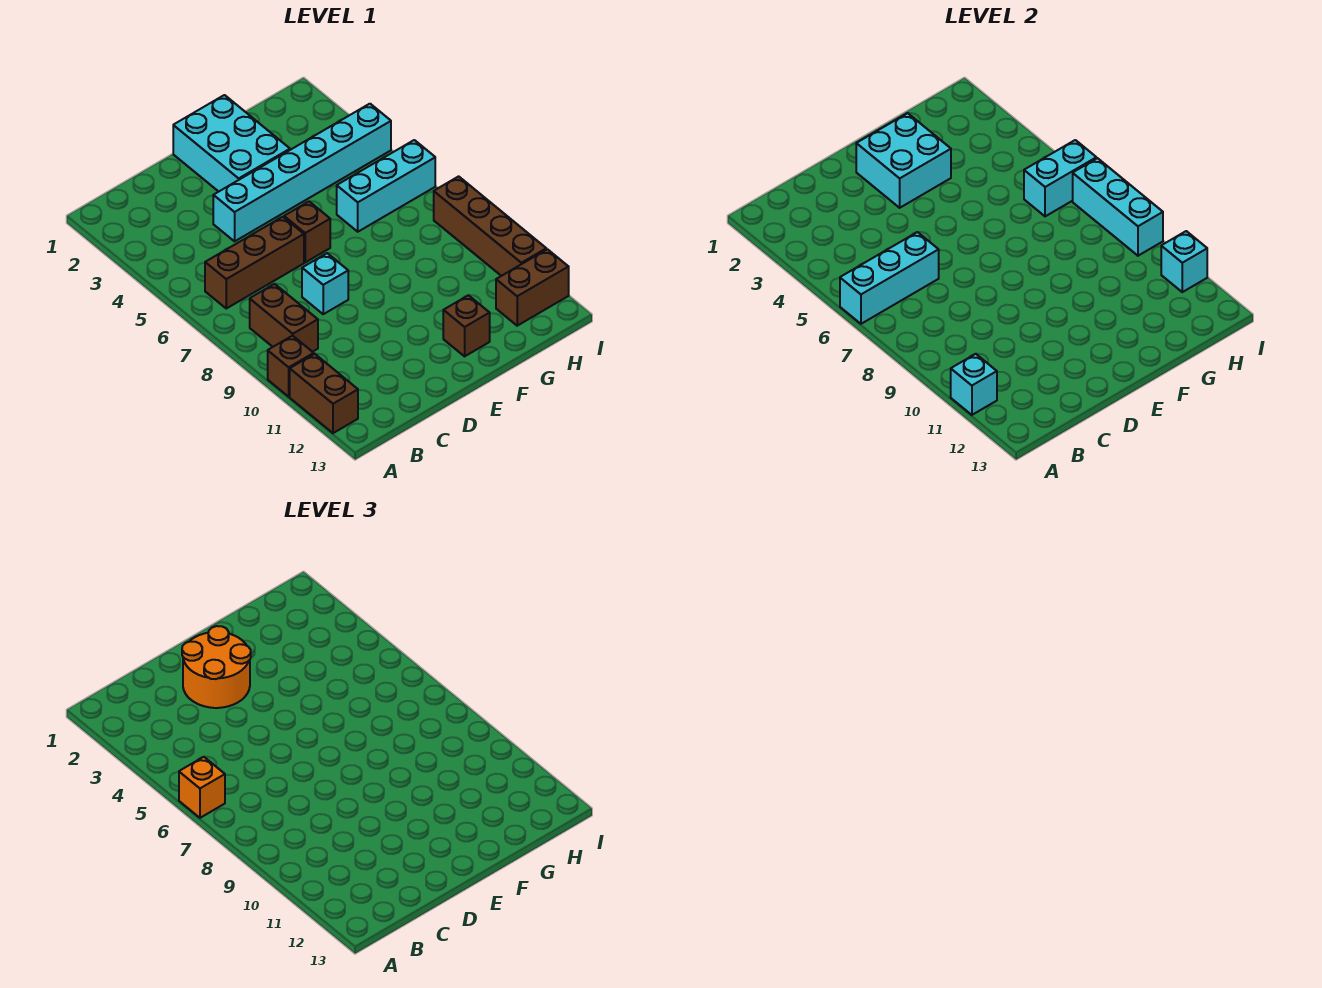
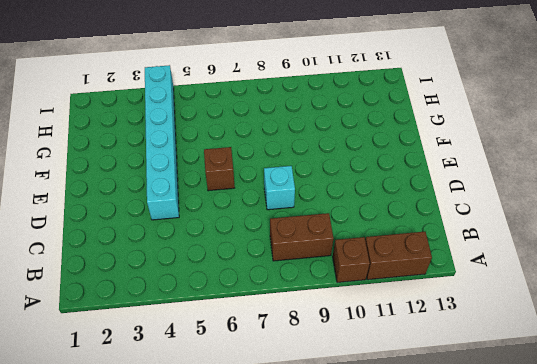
none -> brown 1x3 brick [205,217,304,308]
none -> cyan 2x3 brick [173,95,290,192]
none -> brown 1x1 brick [443,295,490,356]

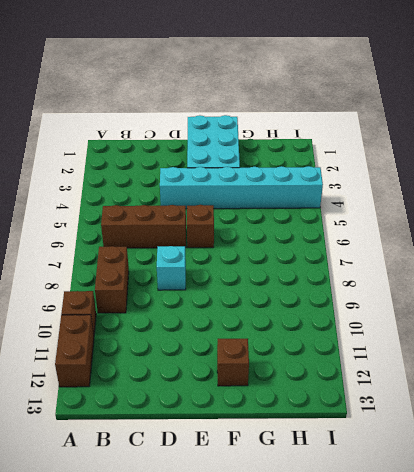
none -> cyan 1x3 brick [337,140,435,232]
none -> brown 1x2 brick [496,249,569,326]
none -> brown 1x4 brick [434,176,546,276]

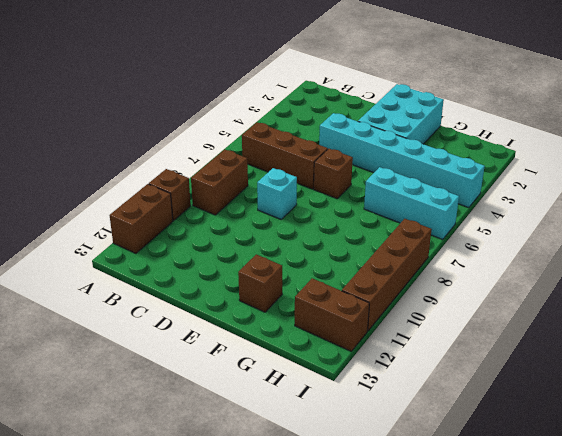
none -> cyan 1x3 brick [840,232,939,324]
none -> cyan 1x1 brick [951,354,997,415]
none -> cyan 2x2 brick [856,113,951,208]

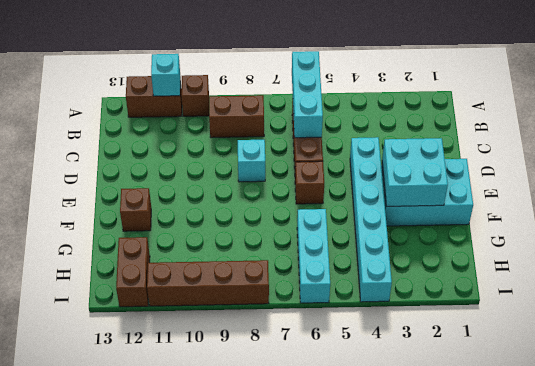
none -> cyan 1x2 brick [1024,140,1096,216]
none -> cyan 1x3 brick [1073,158,1163,256]
none -> cyan 1x1 brick [1161,231,1207,292]

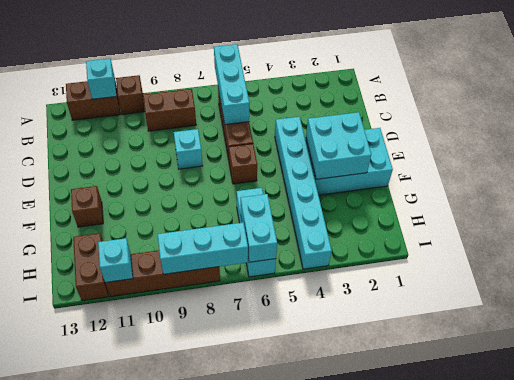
none -> orange 1x1 brick [179,757,225,818]
none -> orange 2x2 round brick [182,626,251,708]

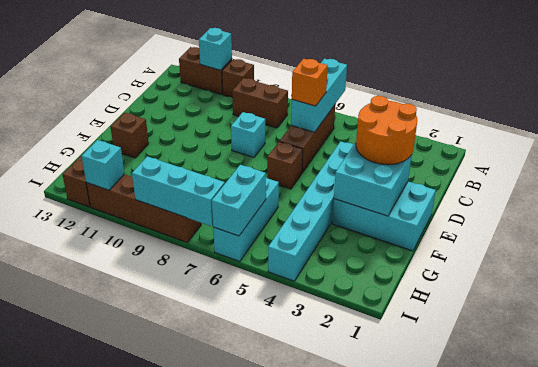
orange 1x1 brick [292,59,328,106] -> orange 1x1 brick moved to [179,757,225,818]

